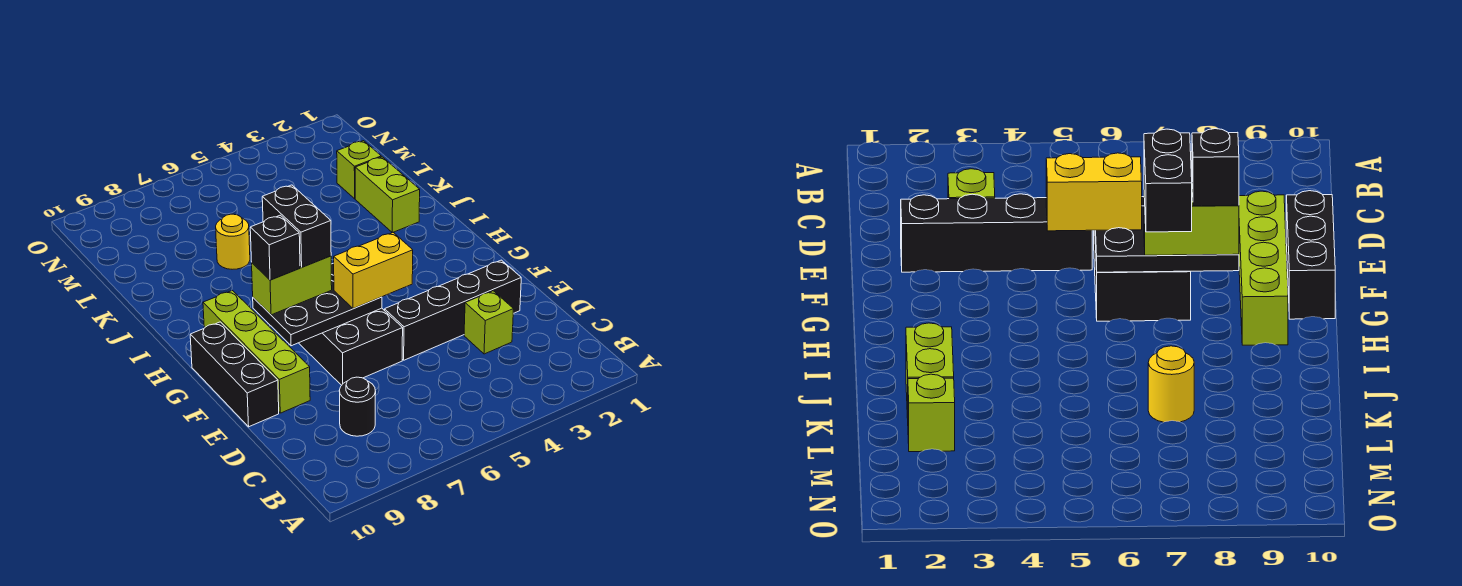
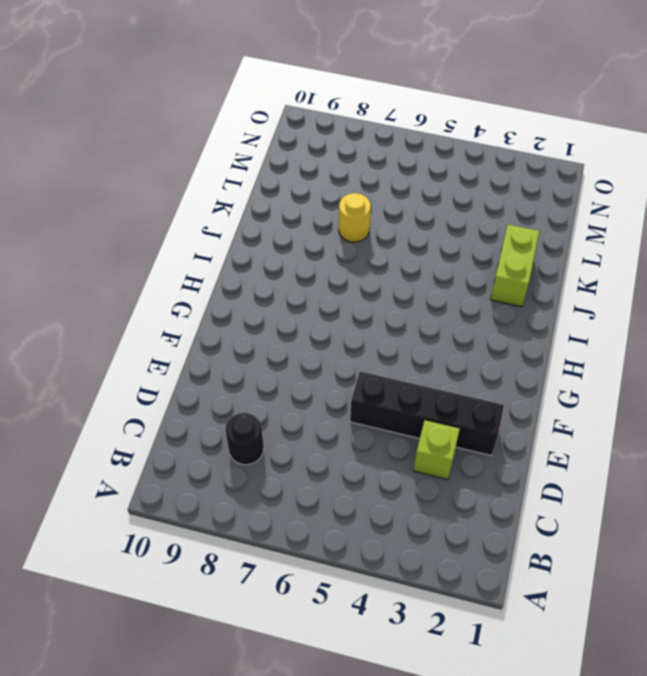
none -> black 2x3 brick [299,308,403,385]
none -> lime 1x4 brick [203,291,310,413]
none -> black 1x3 brick [190,322,279,427]

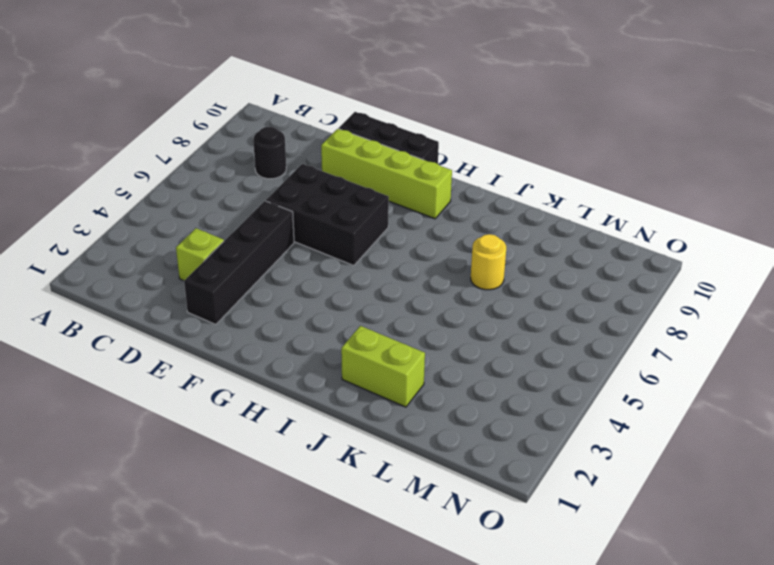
none -> lime 1x1 brick [337,141,381,199]
none -> black 2x3 plate [253,263,382,346]
none -> yellow 1x2 brick [334,232,413,309]

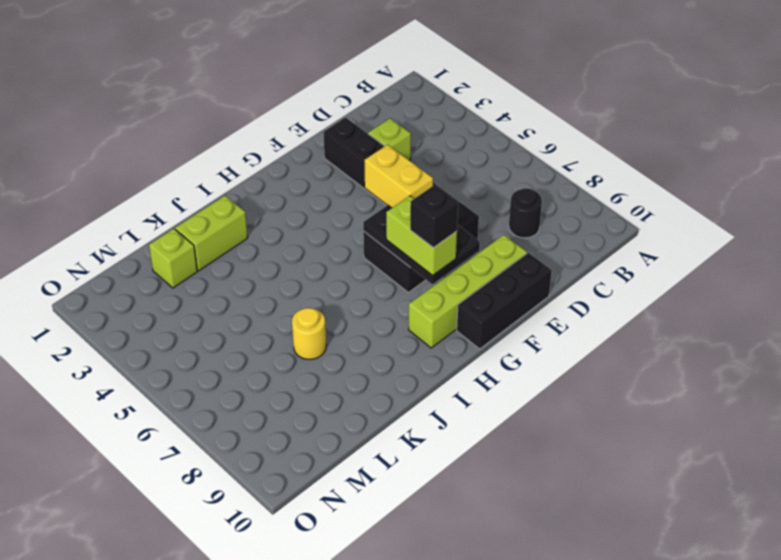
none -> black 1x2 brick [262,185,331,267]

